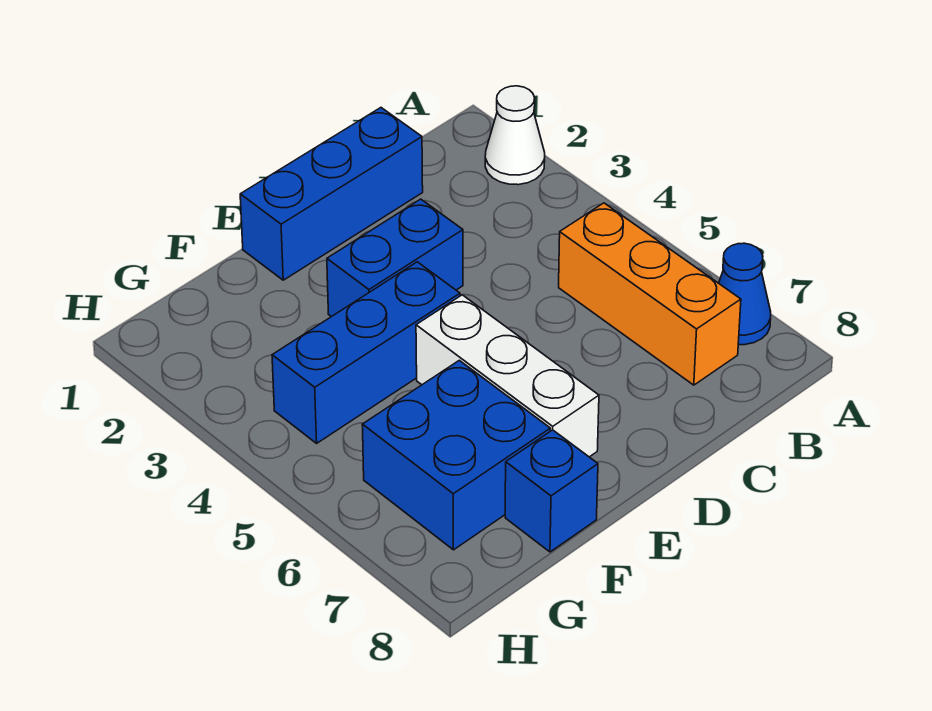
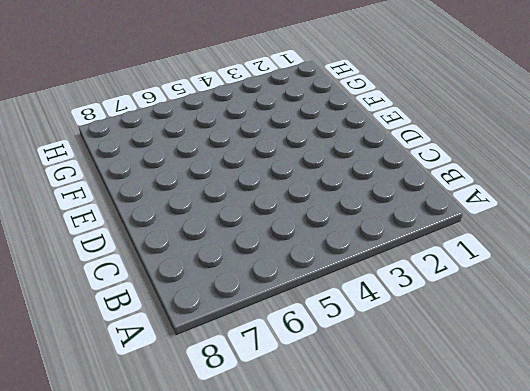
none -> white 1x1 cone [485,86,545,185]
none -> blue 1x1 cone [719,243,771,345]

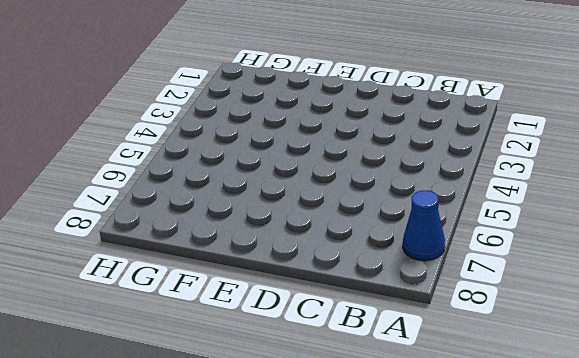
none -> white 1x1 cone [485,86,545,185]
none -> orange 1x3 brick [559,203,741,385]

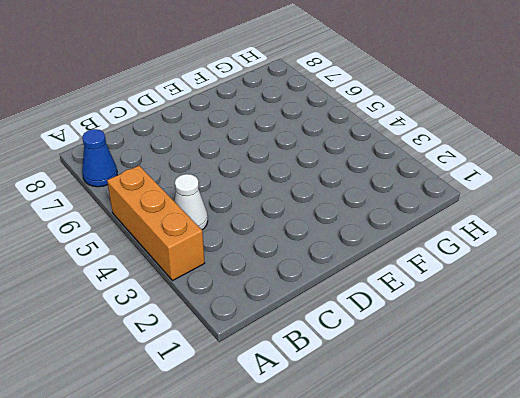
orange 1x3 brick [107,166,205,281] -> orange 1x3 brick moved to [559,203,741,385]
white 1x1 cone [174,174,208,230] -> white 1x1 cone moved to [485,86,545,185]
none -> blue 1x3 brick [240,108,423,280]
none -> blue 1x2 brick [327,199,463,317]

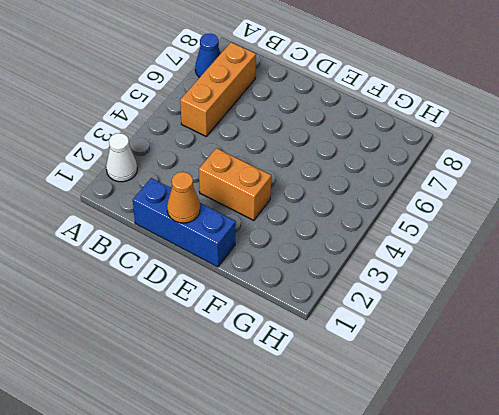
orange 1x1 cone [167,172,200,223] -> none
orange 1x2 brick [199,148,271,220] -> blue 1x2 brick [327,199,463,317]
none -> blue 1x3 brick [272,262,460,443]
none -> white 1x3 brick [416,295,599,457]

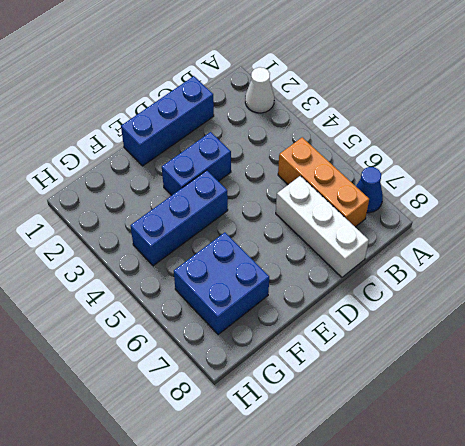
white 1x3 brick [276,176,369,277] -> white 1x3 brick moved to [416,295,599,457]
none -> blue 1x1 brick [505,430,598,552]

